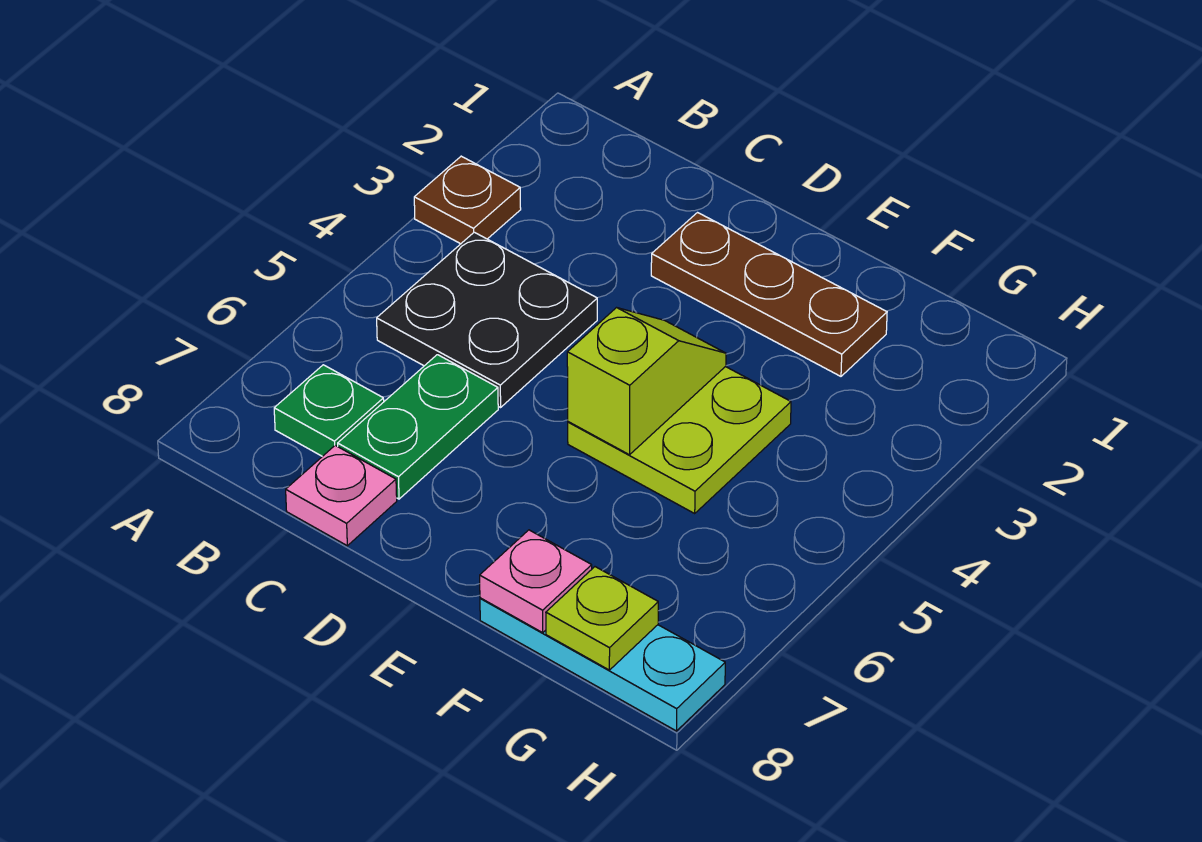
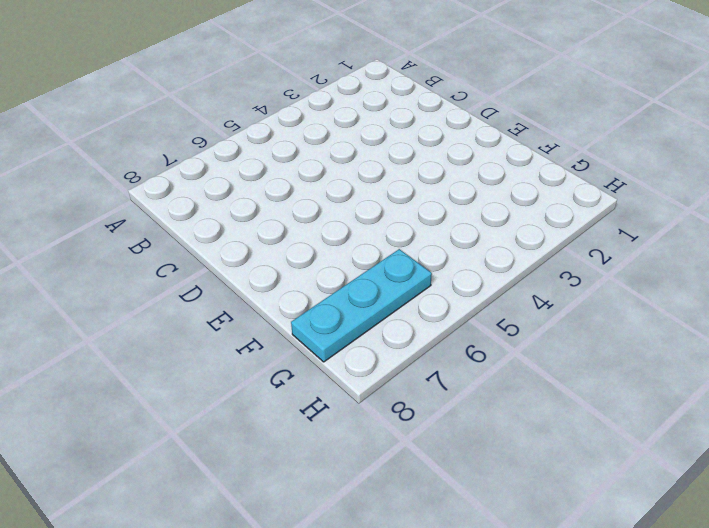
cyan 1x3 plate [291,249,432,362] -> cyan 1x3 plate turned to [480,598,725,731]
none -> brown 1x1 plate [414,156,521,244]
none -> black 2x2 plate [377,232,597,407]

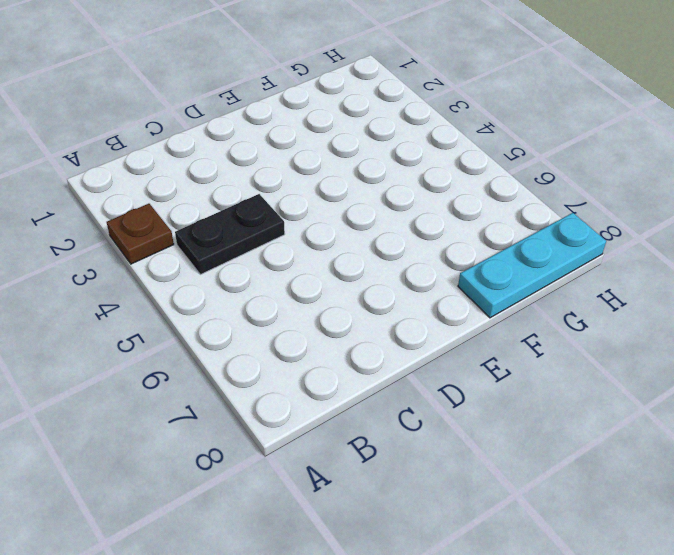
black 1x2 plate [175,194,285,274] -> black 2x2 plate [377,232,597,407]
none -> green 1x1 plate [274,365,384,456]
none -> green 1x2 plate [338,355,498,499]

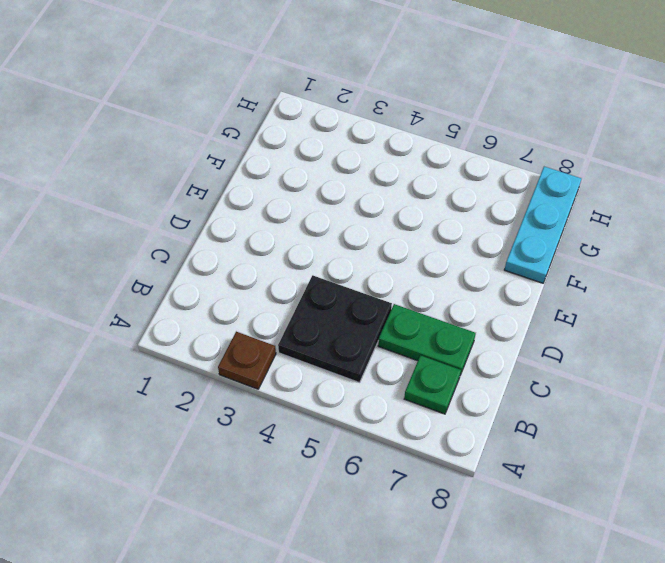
none -> pink 1x1 plate [286,445,397,546]
none -> brown 1x3 plate [651,213,887,376]

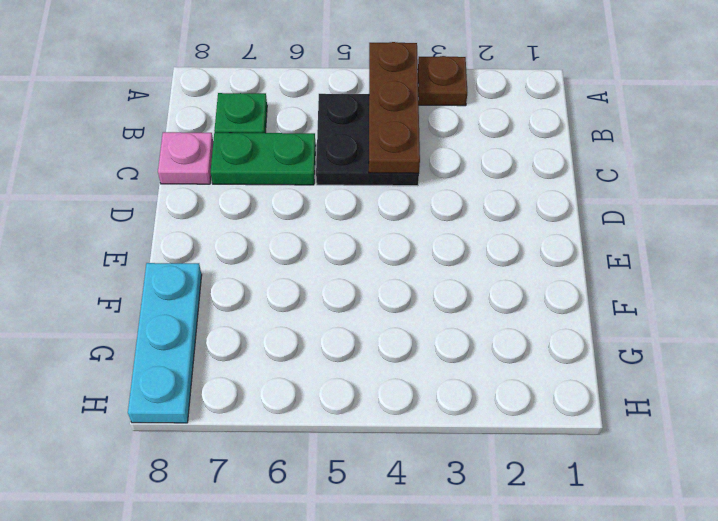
brown 1x3 plate [369,42,420,173] -> brown 1x3 plate moved to [651,213,887,376]
none -> lime 2x2 plate [568,367,791,513]
none -> lime 1x2 slope [567,308,726,455]

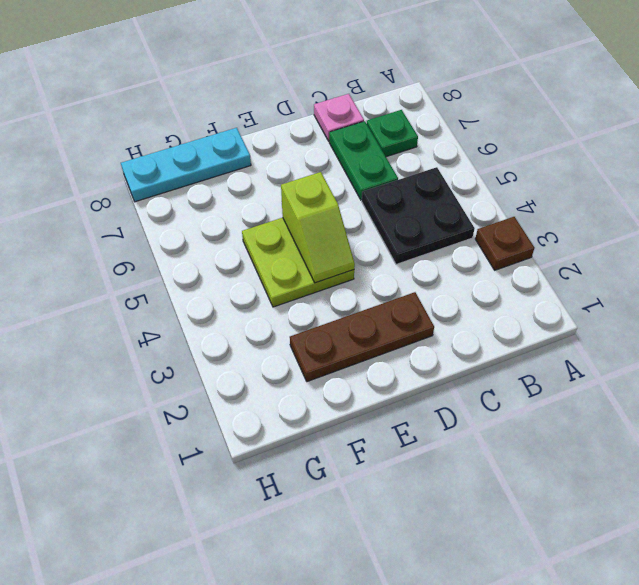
none -> pink 1x1 plate [480,530,592,633]
none -> lime 1x1 plate [546,567,658,670]

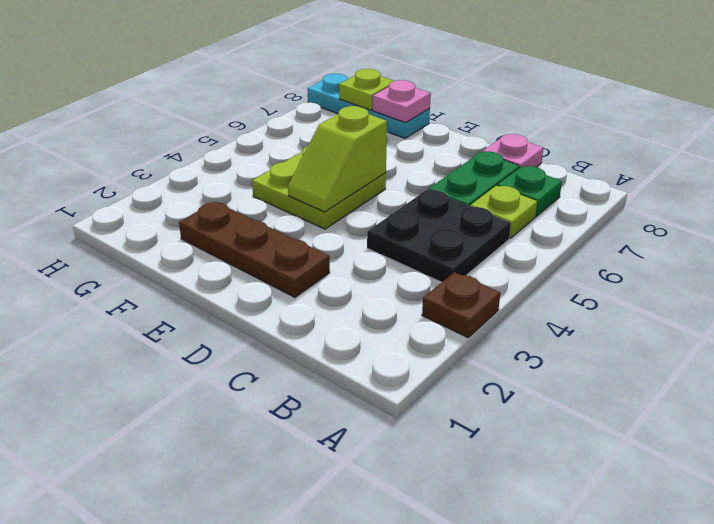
lime 1x1 plate [470,186,537,238] -> none

